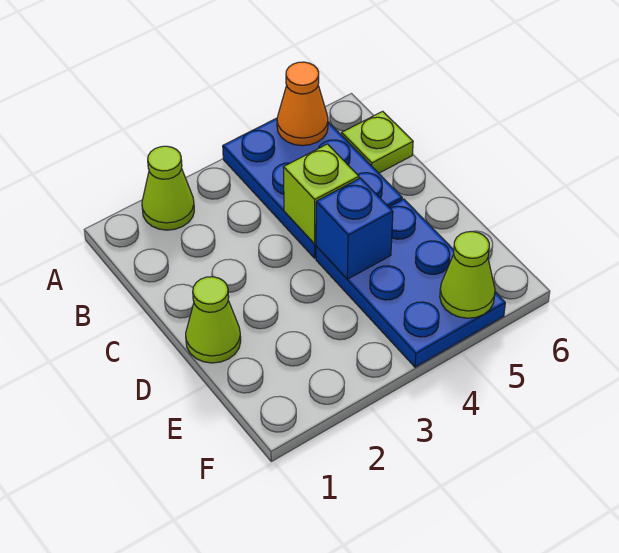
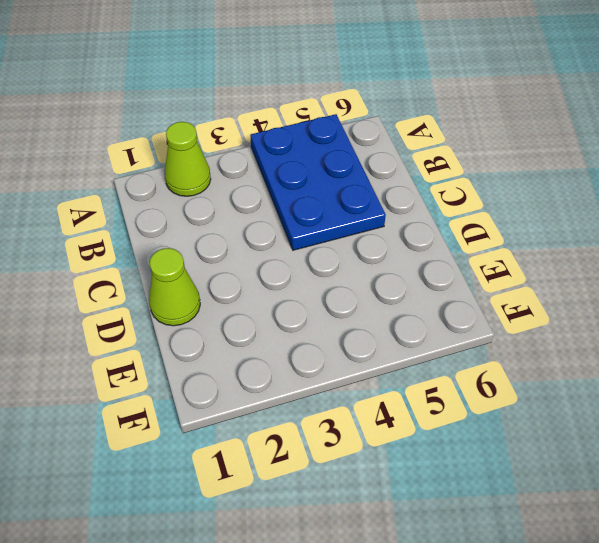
none -> lime 1x1 plate [342,111,413,173]
none -> blue 2x3 plate [316,199,505,367]

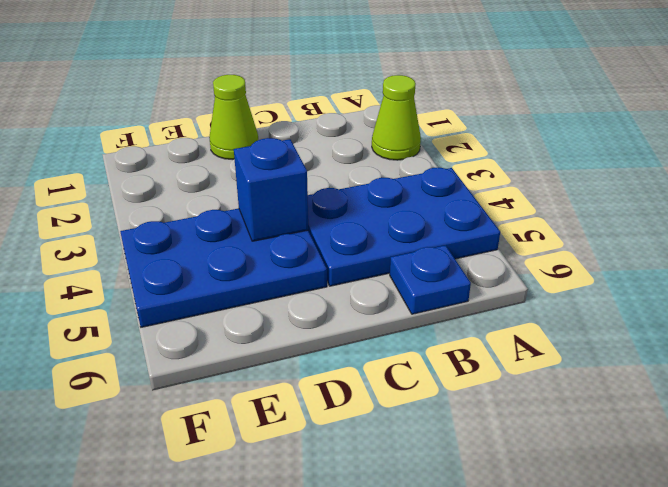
blue 1x1 plate [390,245,471,314] -> lime 1x1 plate [342,111,413,173]
none -> orange 1x1 cone [277,62,328,146]
none -> lime 1x1 brick [283,144,359,244]

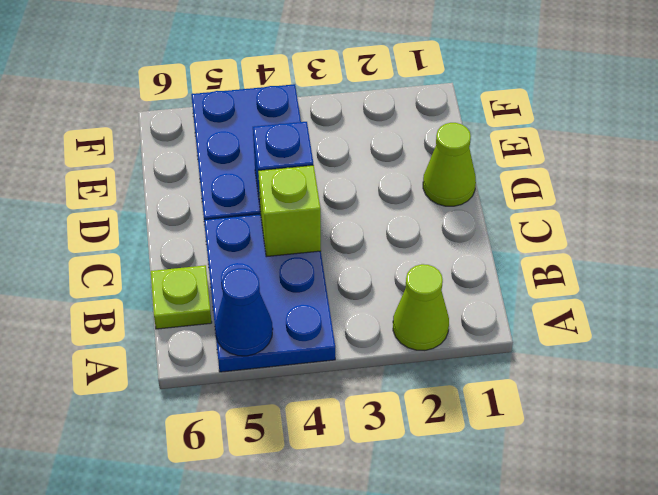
blue 1x1 cone [215,268,273,356] -> orange 1x1 cone [277,62,328,146]
none -> lime 1x1 cone [440,232,495,318]

